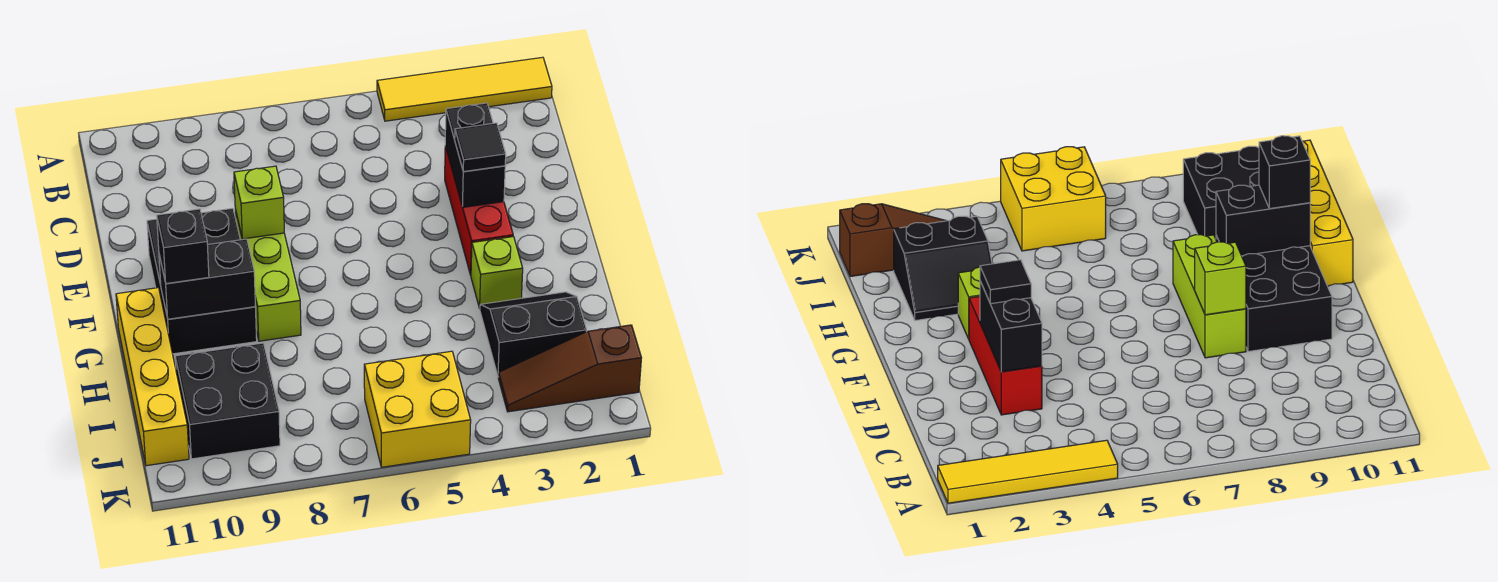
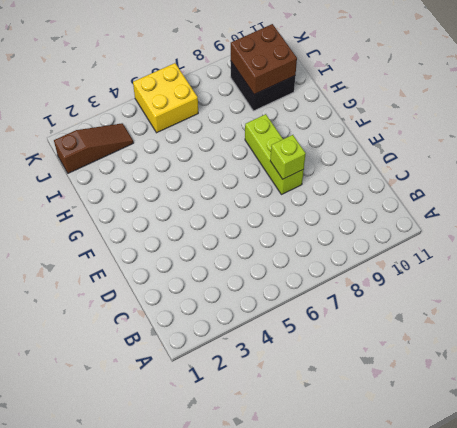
brown 2x2 brick [231,24,297,94] -> none
none -> yellow 1x4 tile [377,57,552,121]
none -> red 1x3 brick [445,146,513,275]
none -> black 2x3 brick [147,208,257,354]

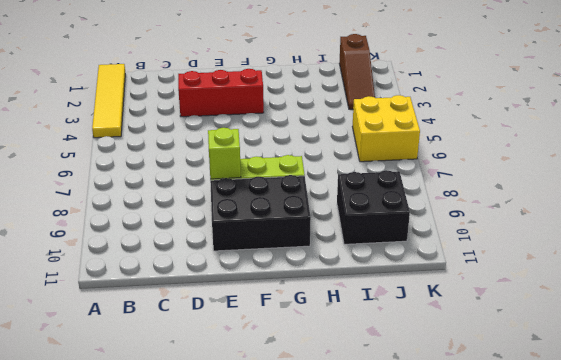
none -> lime 1x1 brick [471,237,523,308]
none -> yellow 1x4 brick [116,288,189,466]
none -> black 2x2 slope [480,292,587,377]

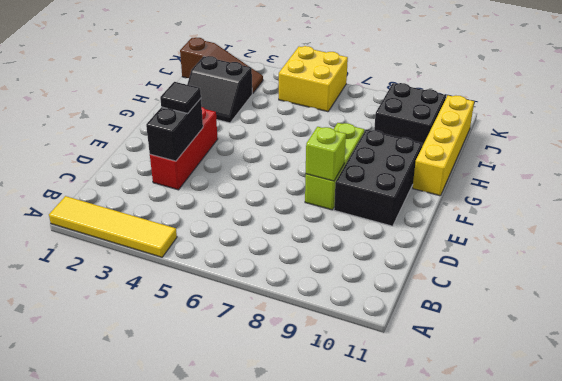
none -> lime 1x1 brick [471,237,523,308]
none -> black 1x2 brick [159,239,255,319]
none -> black 1x1 brick [157,209,209,284]

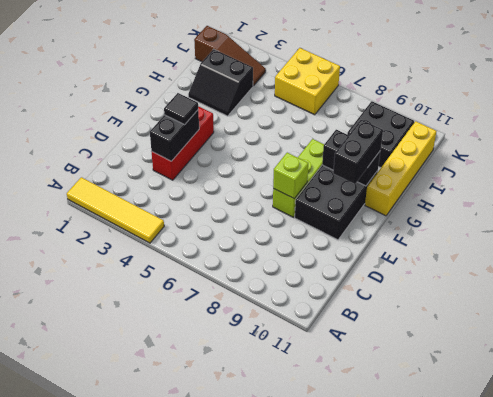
black 1x2 brick [333,120,383,184] -> black 1x1 brick [157,209,209,284]
none -> lime 1x1 brick [471,237,523,308]

